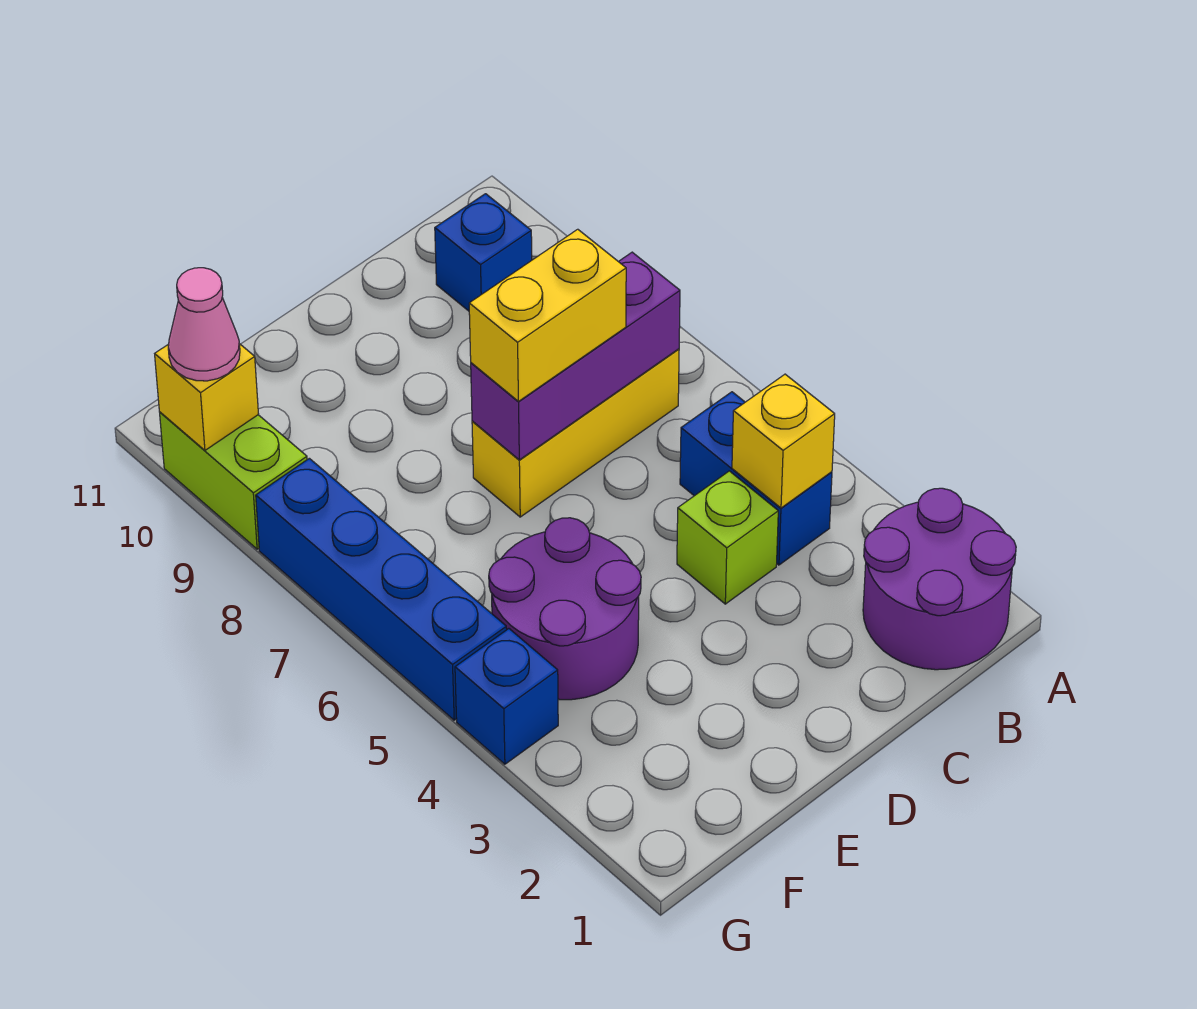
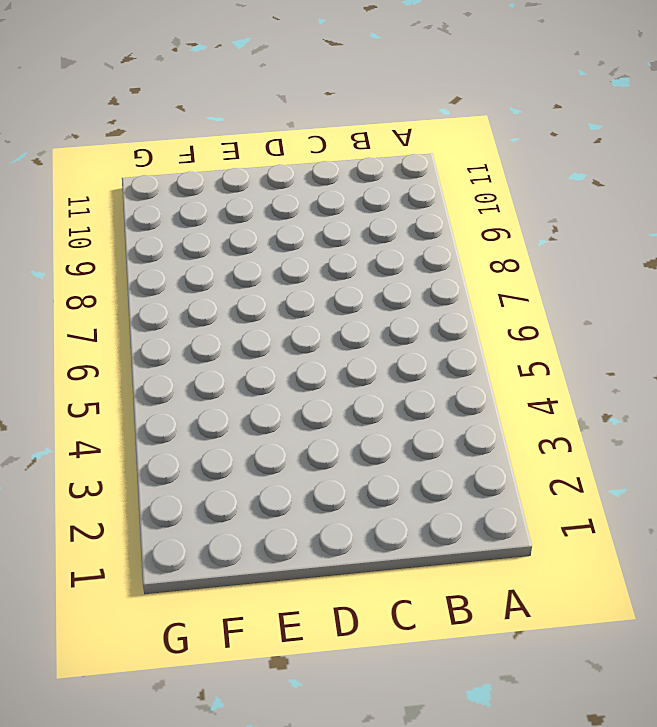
none -> purple 2x2 round brick [863,488,1016,670]
none -> blue 1x2 brick [680,392,832,565]
none -> yellow 1x3 brick [472,349,679,517]

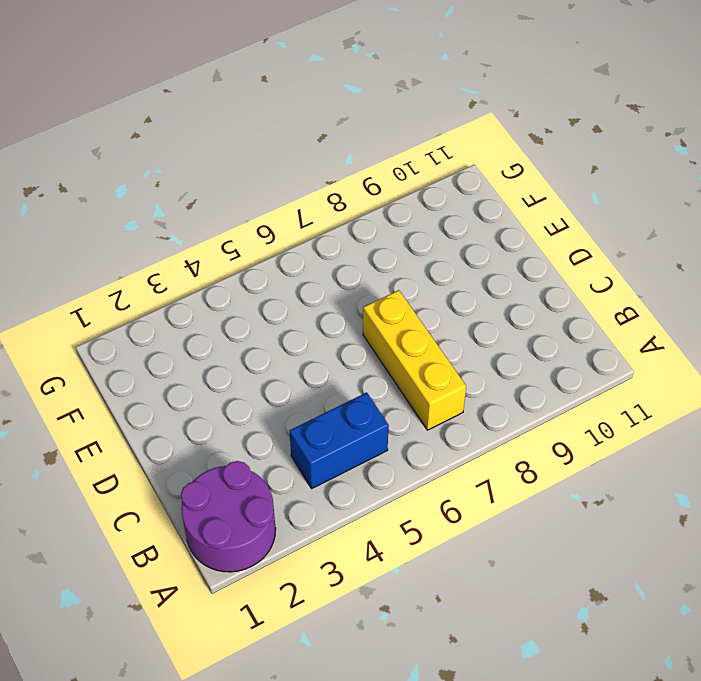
none -> blue 1x1 brick [435,194,532,311]
none -> lime 1x1 brick [677,471,778,604]
none -> purple 2x2 round brick [489,518,641,700]

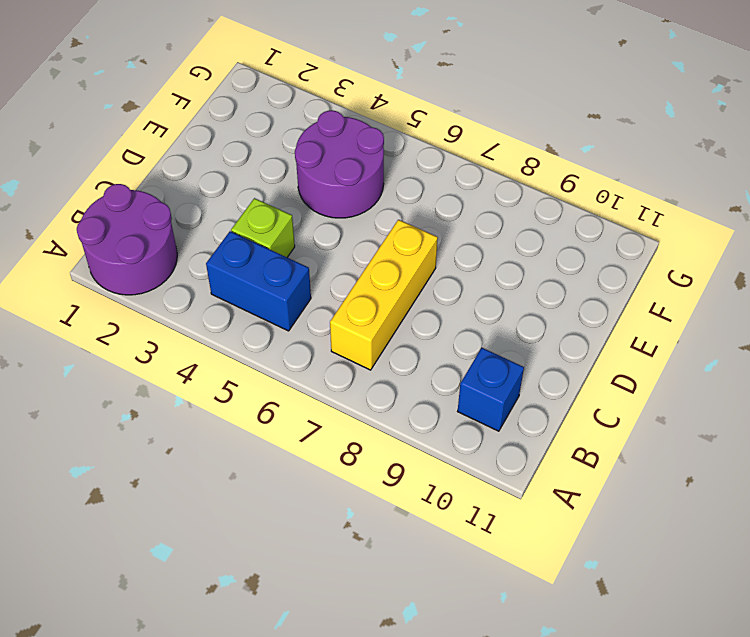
none -> blue 1x1 brick [455,629,558,764]
none -> blue 1x4 brick [256,458,507,720]
none -> lime 1x2 brick [160,412,307,549]

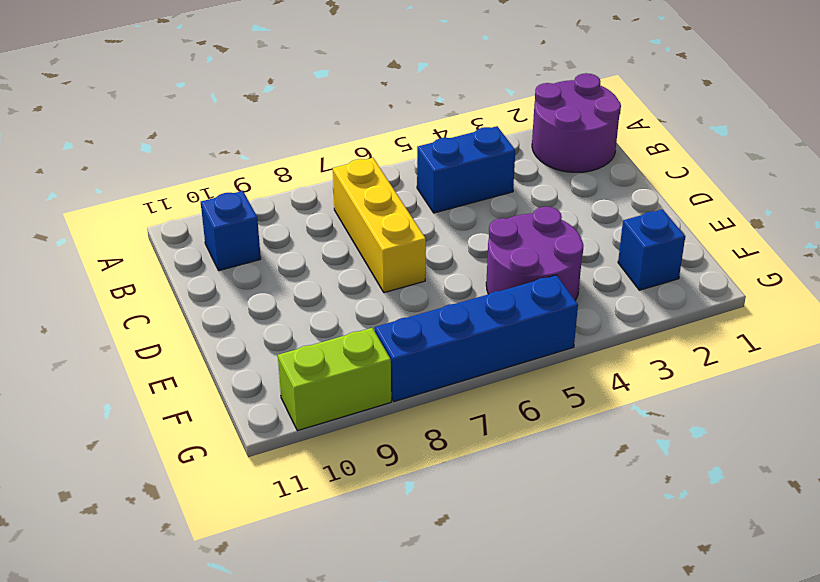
blue 1x1 brick [618,209,685,290] -> blue 1x1 brick moved to [455,629,558,764]
none -> lime 1x1 brick [677,471,778,604]
none -> yellow 1x1 brick [732,374,835,508]
none -> purple 1x3 brick [471,252,680,460]

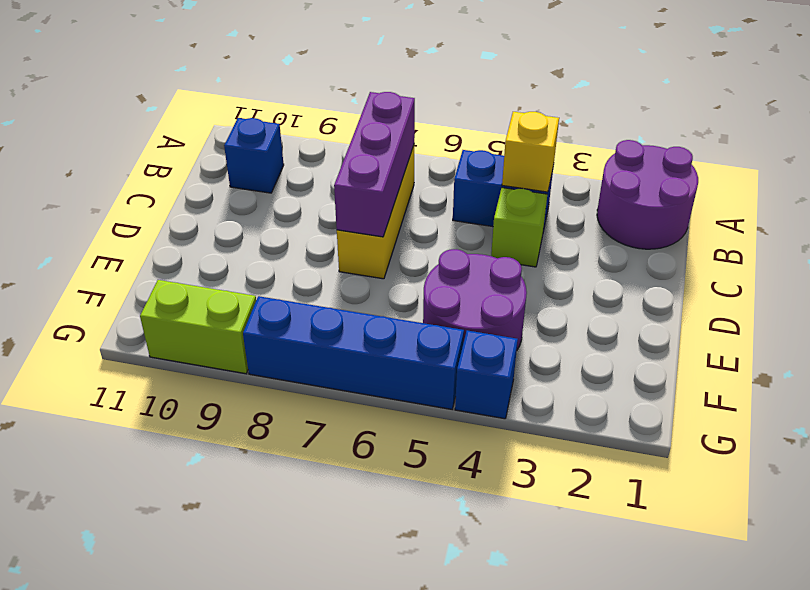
none -> yellow 1x1 brick [155,344,258,450]
none -> yellow 1x2 brick [469,229,626,401]
none -> pink 1x1 cone [168,268,240,381]

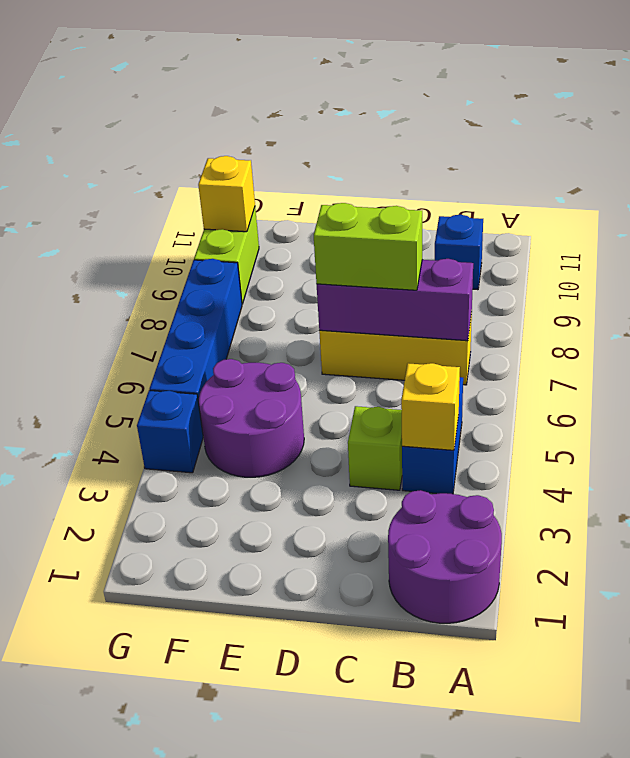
lime 1x2 brick [314,203,422,290] -> yellow 1x2 brick [469,229,626,401]
none -> pink 1x1 cone [168,268,240,381]

